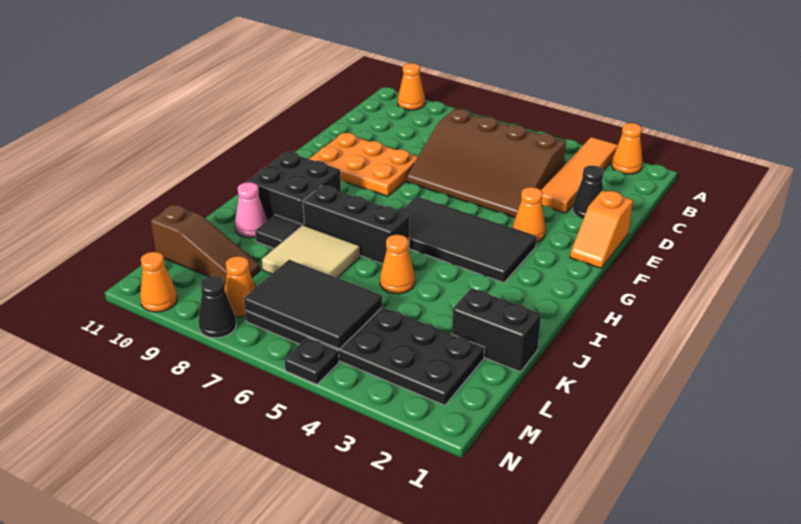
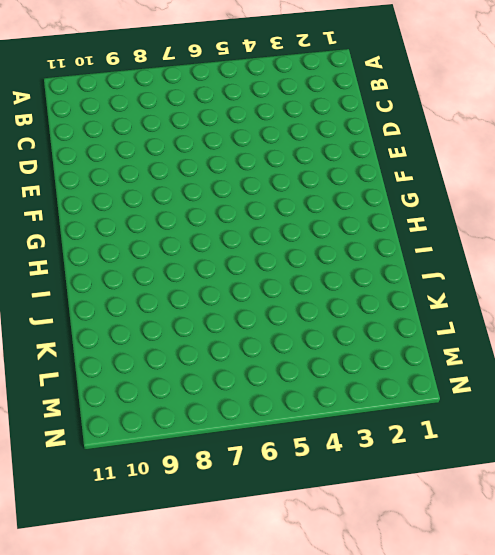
none -> orange 1x1 cone [612,123,643,174]
none -> orange 1x4 tile [541,137,618,213]
none -> orange 1x1 cone [398,63,425,110]

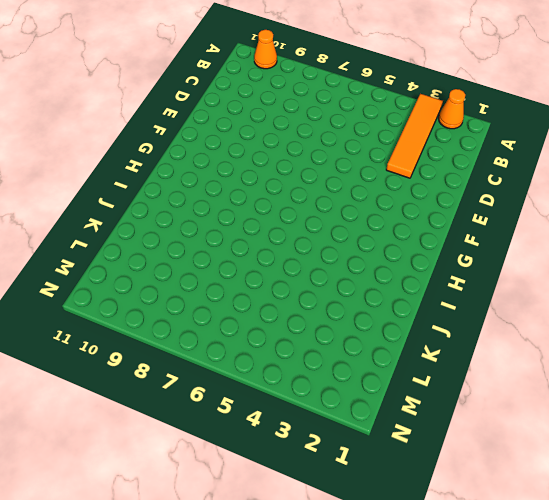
none -> brown 3x4 slope [406,109,566,218]
none -> black 1x1 cone [573,165,604,218]
none -> orange 1x2 slope [570,190,633,268]

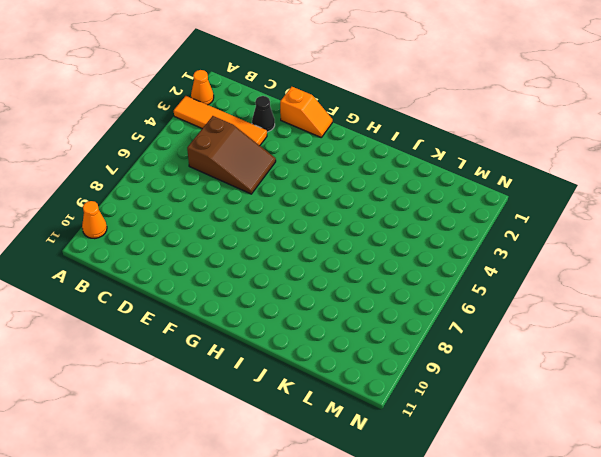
brown 2x3 slope [187,116,276,194] -> brown 3x4 slope [406,109,566,218]
none -> orange 2x3 plate [309,133,418,196]
none -> orange 1x1 cone [513,187,546,242]
none -> black 2x4 tile [400,197,536,283]

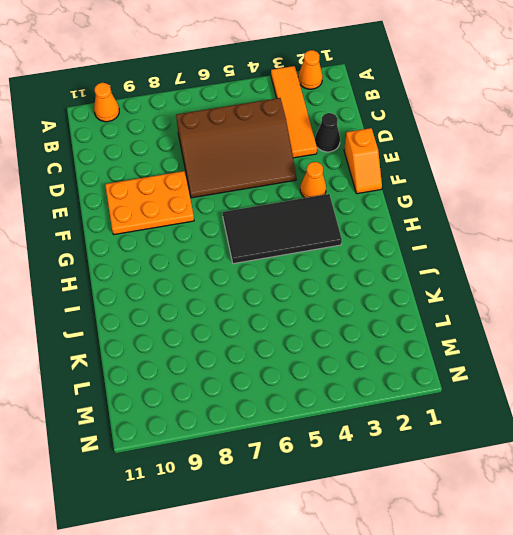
none -> black 2x2 brick [247,152,341,226]
none -> black 1x3 brick [303,186,409,264]
none -> orange 1x1 cone [380,235,415,294]

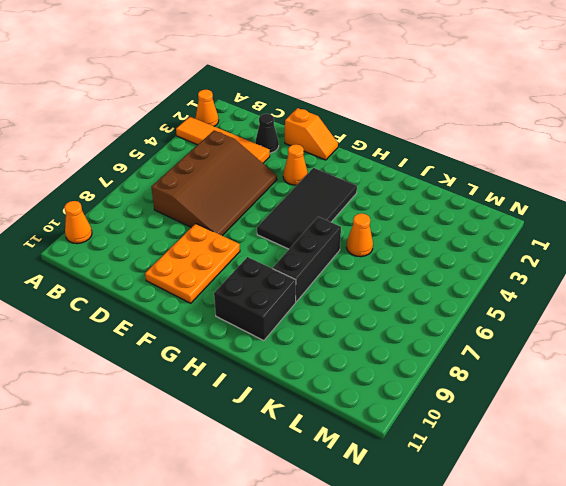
none -> tan 2x2 tile [262,225,360,278]
none -> black 1x1 tile [255,215,302,249]
none -> pink 1x1 cone [235,182,267,238]

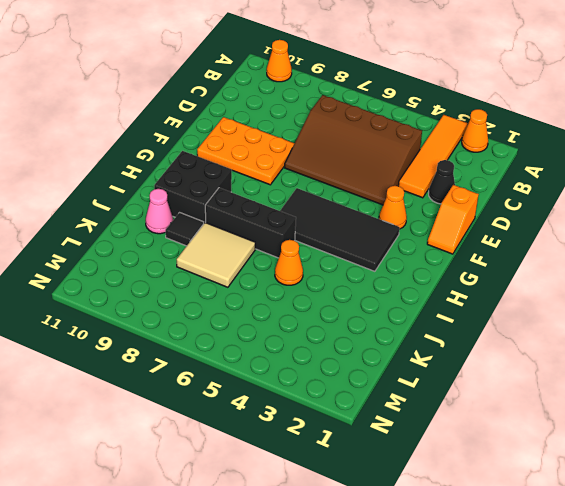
none -> black 1x2 brick [452,288,541,372]
none -> black 2x6 plate [245,307,484,405]
none -> brown 1x3 slope [150,204,260,283]

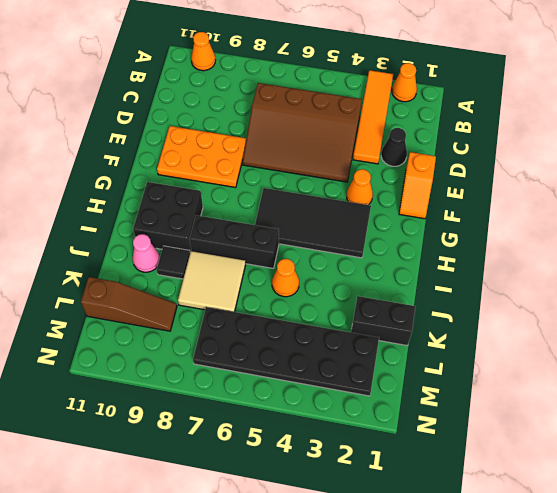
none -> orange 1x1 cone [225,256,256,317]
none -> black 1x1 plate [284,338,339,385]
none -> black 1x1 cone [198,276,236,338]

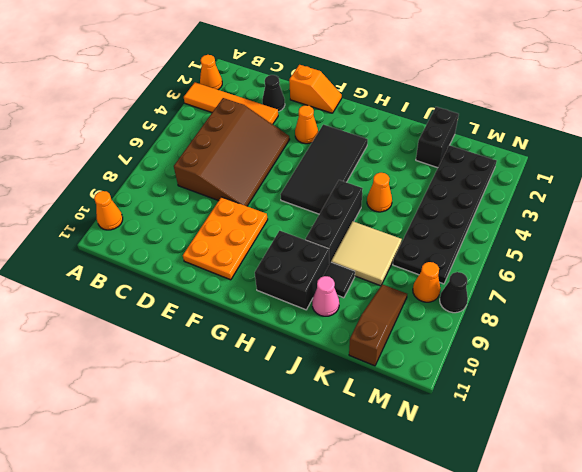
none -> black 1x1 plate [284,338,339,385]
none -> orange 1x1 cone [140,252,177,312]
none -> black 2x3 tile [244,260,382,349]

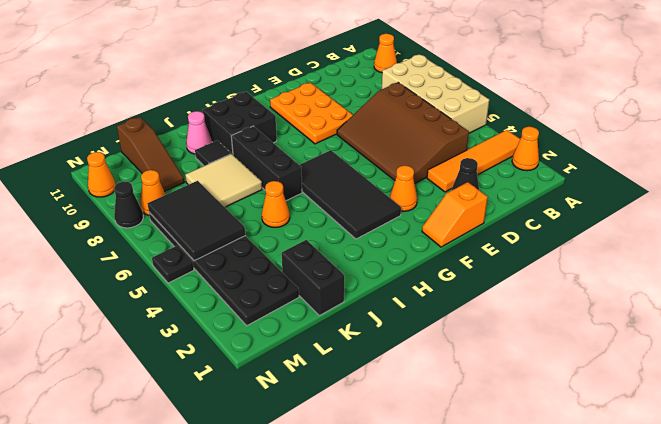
tan 2x4 brick [382,55,489,133] -> none

